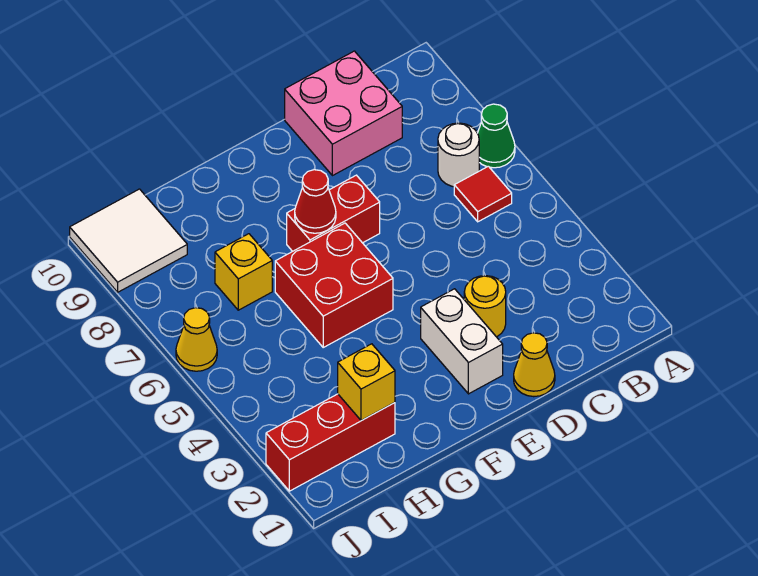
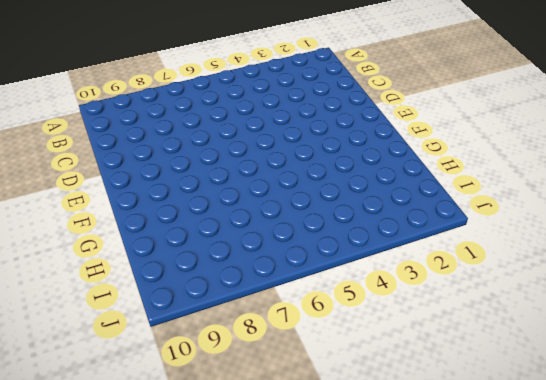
none -> green 1x1 cone [478,104,515,168]
none -> red 1x1 tile [454,166,512,222]
none -> white 1x1 round brick [438,123,479,187]

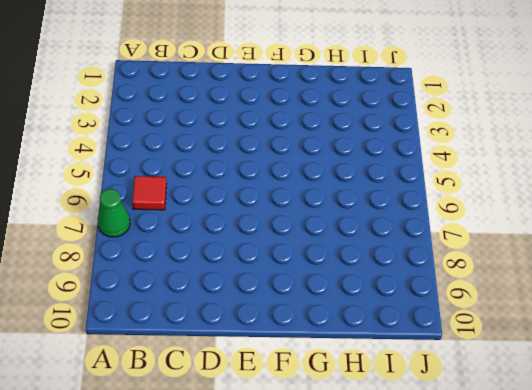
none -> white 1x1 round brick [438,123,479,187]
none -> pink 2x2 brick [285,51,402,176]
none -> yellow 1x1 cone [514,333,555,397]

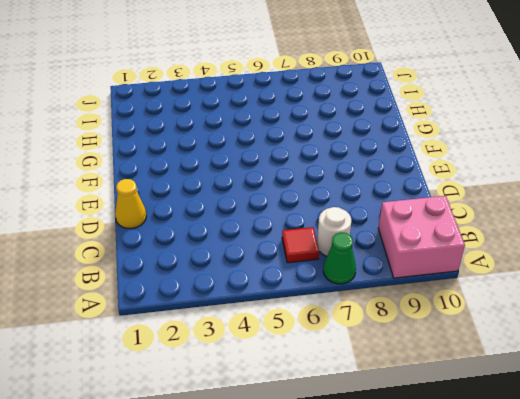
pink 2x2 brick [378,196,465,278] -> pink 2x2 brick moved to [285,51,402,176]
none -> yellow 1x1 round brick [464,276,506,337]
none -> white 1x2 brick [421,289,503,394]
none -> red 1x2 brick [287,175,380,251]

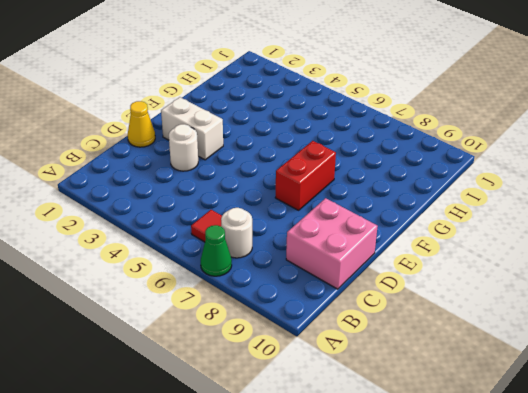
white 1x1 round brick [169,124,198,171] -> yellow 1x1 round brick [464,276,506,337]
none -> red 2x2 brick [275,223,393,347]
none -> red 1x3 brick [266,394,395,491]
none -> yellow 1x1 brick [215,234,272,310]

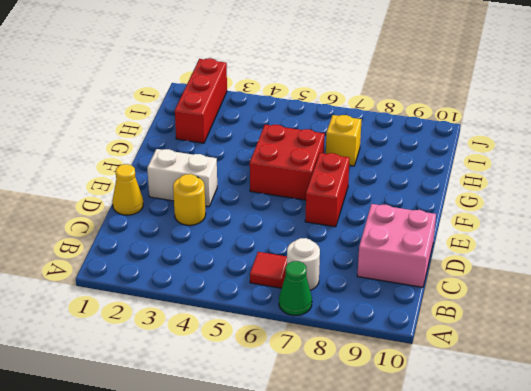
none -> white 2x2 tile [70,189,187,292]
none -> yellow 1x1 cone [176,308,217,371]
none -> red 1x1 cone [295,170,336,233]

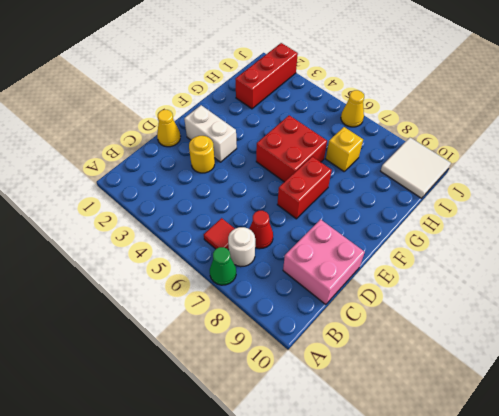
red 1x1 cone [249,211,273,249] -> red 1x1 cone moved to [295,170,336,233]
none -> yellow 1x1 brick [338,344,395,421]

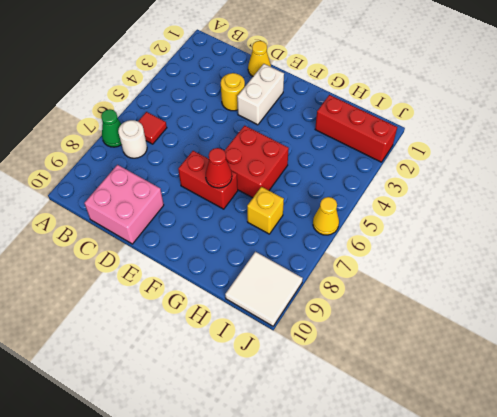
none -> yellow 1x1 brick [338,344,395,421]

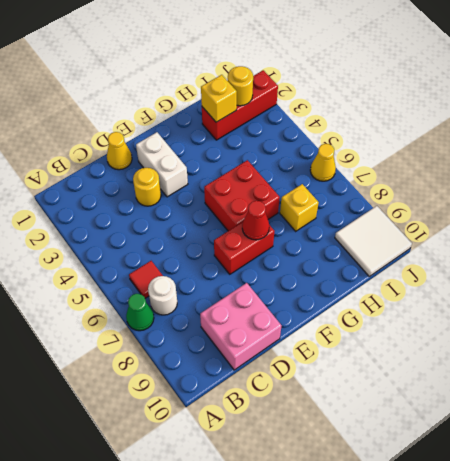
yellow 1x1 round brick [228,66,253,106] -> none

